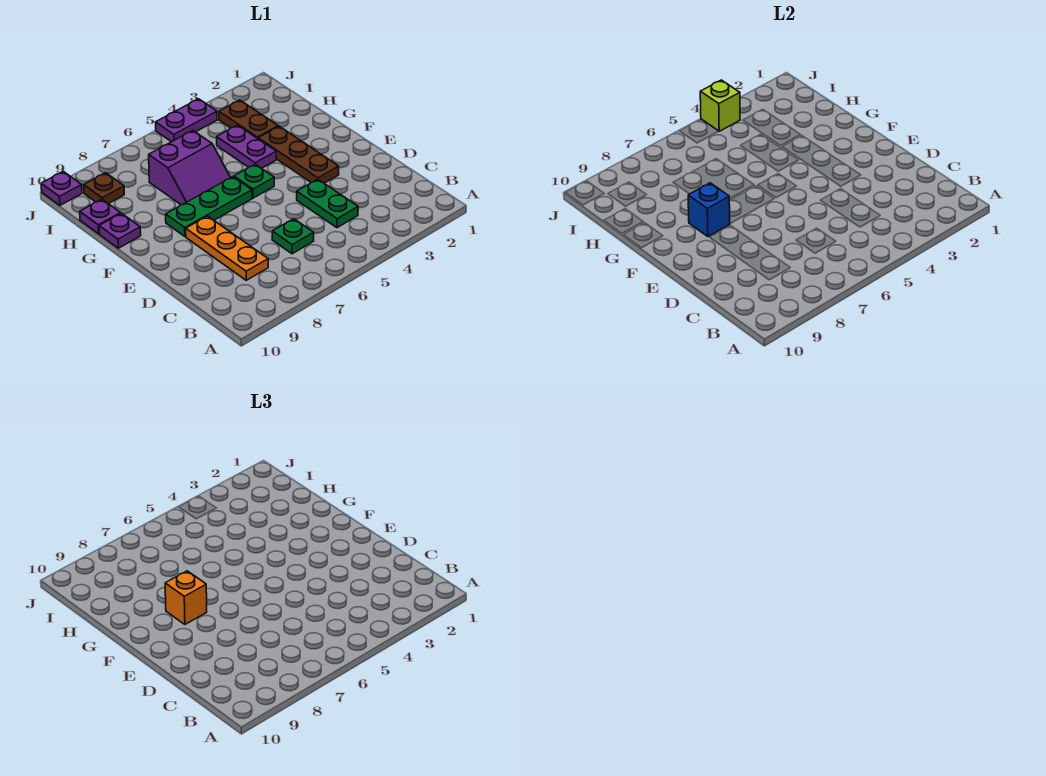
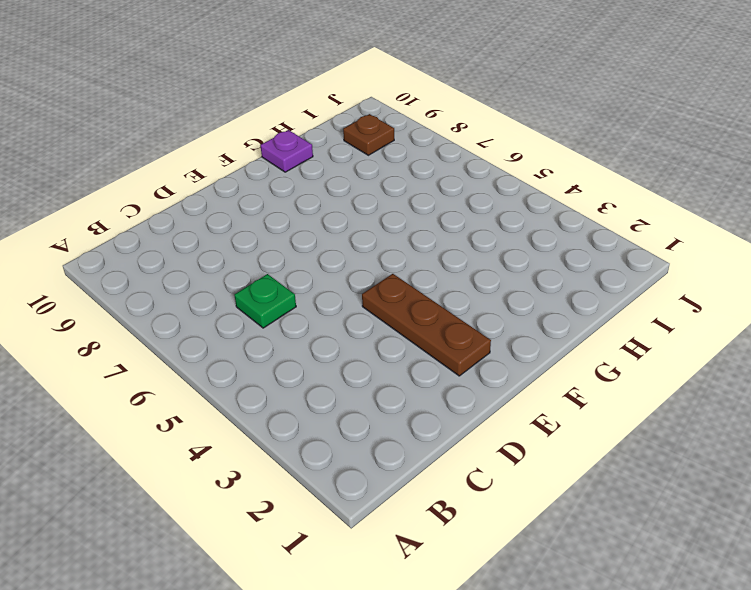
brown 1x3 plate [362,274,491,376] -> brown 1x3 plate turned to [258,126,339,183]
none -> green 1x2 plate [297,179,358,228]
none -> orange 1x3 plate [186,216,268,280]
none -> green 1x1 plate [234,164,274,198]

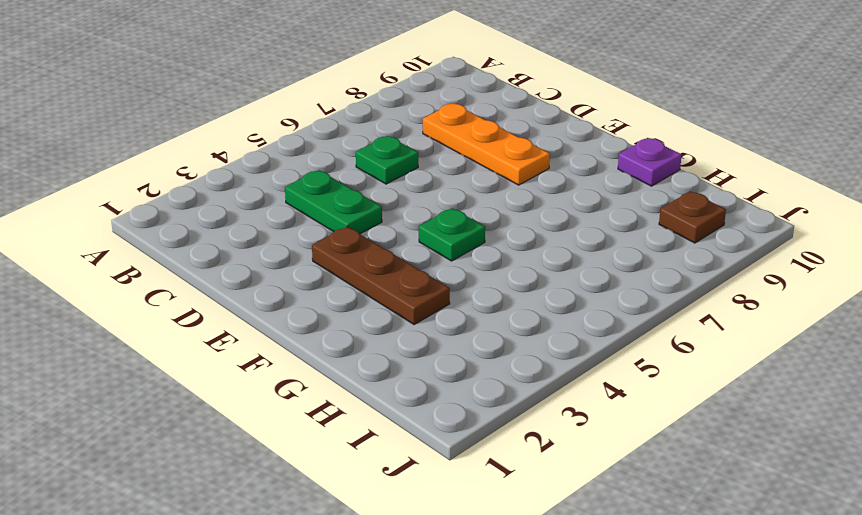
none -> green 1x3 plate [166,177,252,236]
none -> purple 1x2 plate [217,125,276,168]
none -> purple 2x2 slope [149,131,231,205]

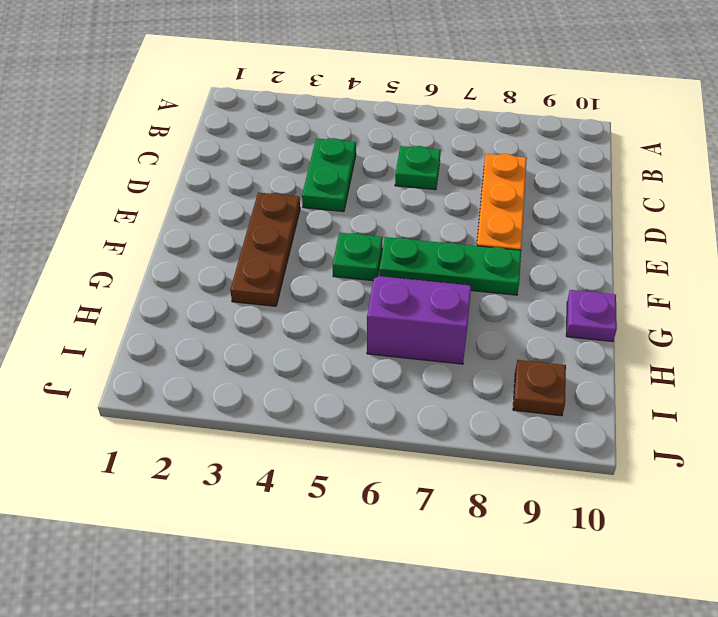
none -> purple 1x2 plate [217,125,276,168]
none -> brown 1x2 plate [219,100,278,138]
none -> purple 1x1 plate [80,199,121,234]

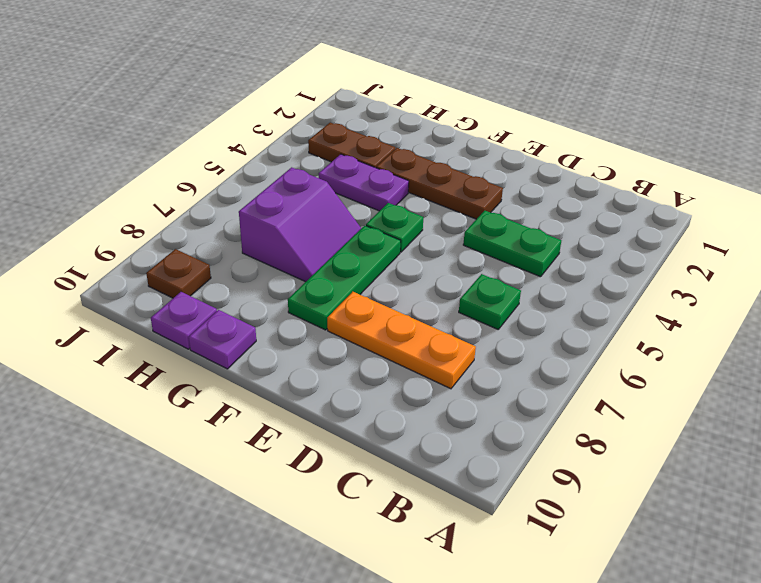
none -> purple 1x2 plate [156,99,217,142]
none -> purple 1x1 plate [41,171,82,205]
none -> blue 1x1 brick [688,183,730,236]

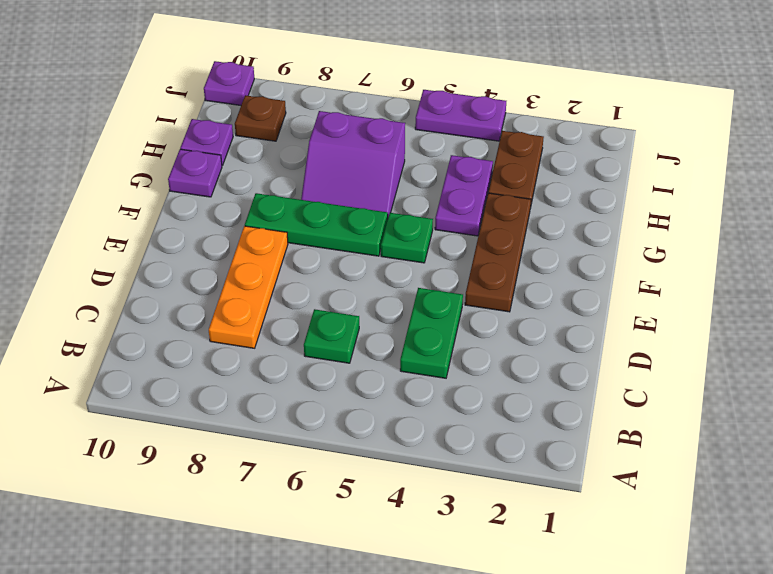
none -> blue 1x1 brick [688,183,730,236]
none -> lime 1x1 brick [700,80,740,131]
none -> orange 1x1 brick [165,571,207,624]

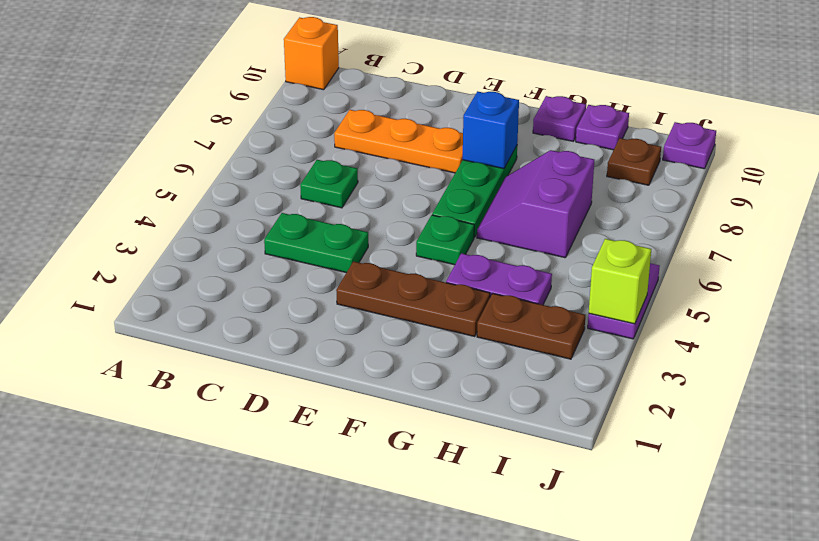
orange 1x1 brick [284,17,339,90] -> orange 1x1 brick moved to [165,571,207,624]

